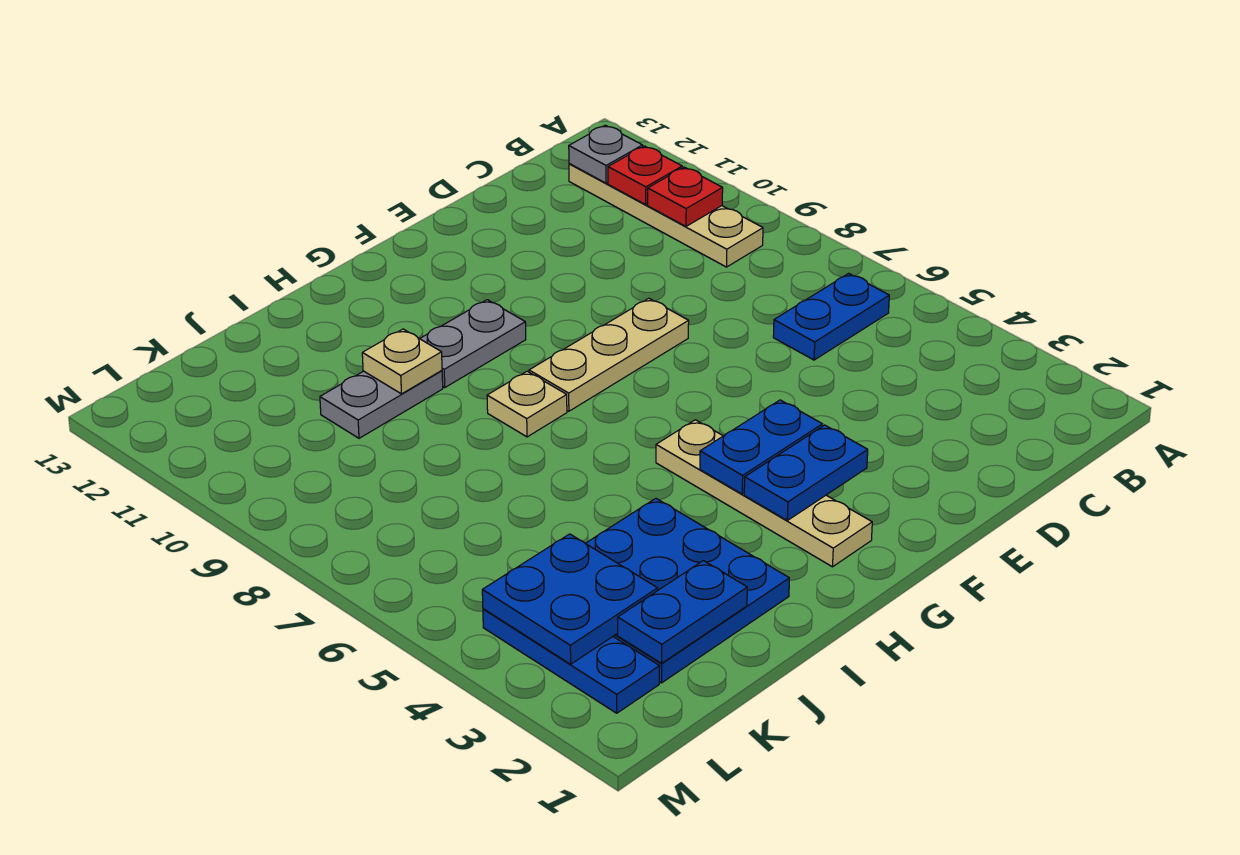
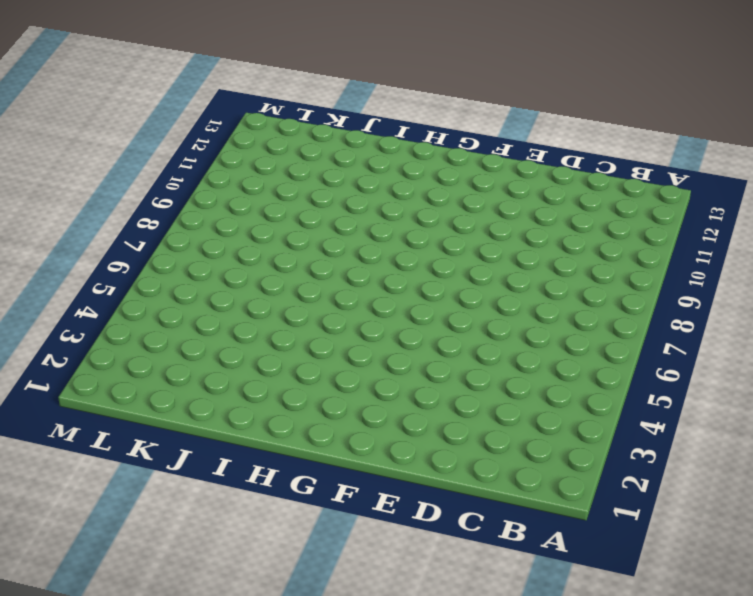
none -> blue 1x2 plate [773,273,889,360]
none -> tan 1x4 plate [569,164,763,267]
none -> tan 1x3 plate [529,298,689,411]

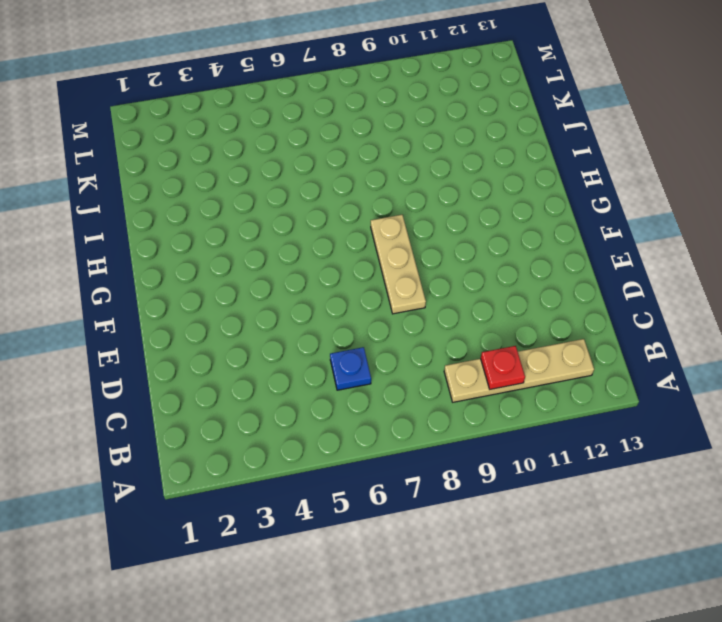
blue 1x1 plate [330,347,371,390] -> blue 1x2 plate [773,273,889,360]
none -> tan 1x4 plate [656,420,872,567]
none -> grey 1x2 plate [420,300,526,387]
none -> tan 1x1 plate [487,371,567,437]

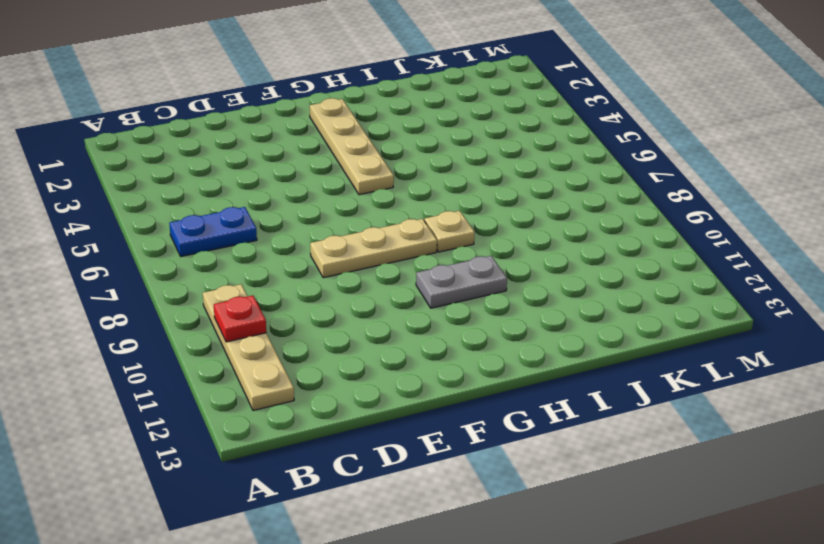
none -> blue 3x3 plate [585,498,789,683]
none -> grey 1x2 plate [320,371,443,438]
none -> blue 1x3 plate [483,609,660,713]

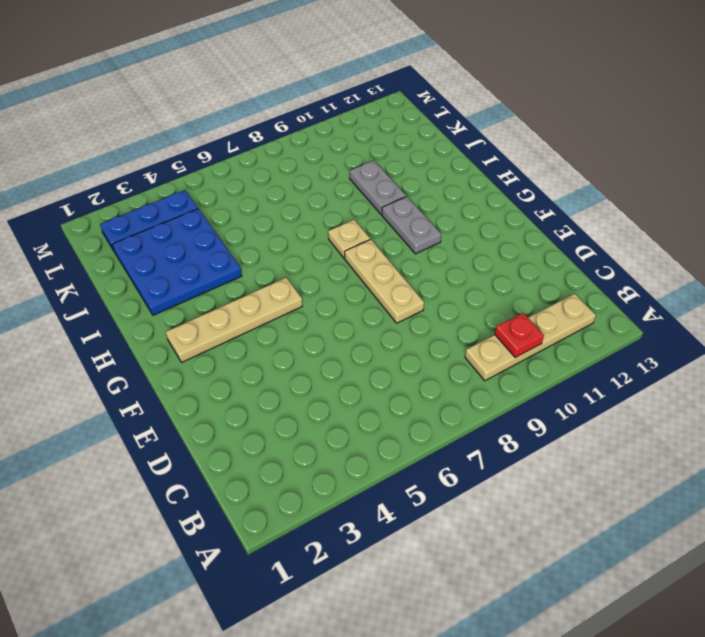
none -> blue 1x2 plate [773,273,889,360]
none -> red 1x1 plate [608,146,682,205]
none -> grey 1x1 plate [569,125,643,183]

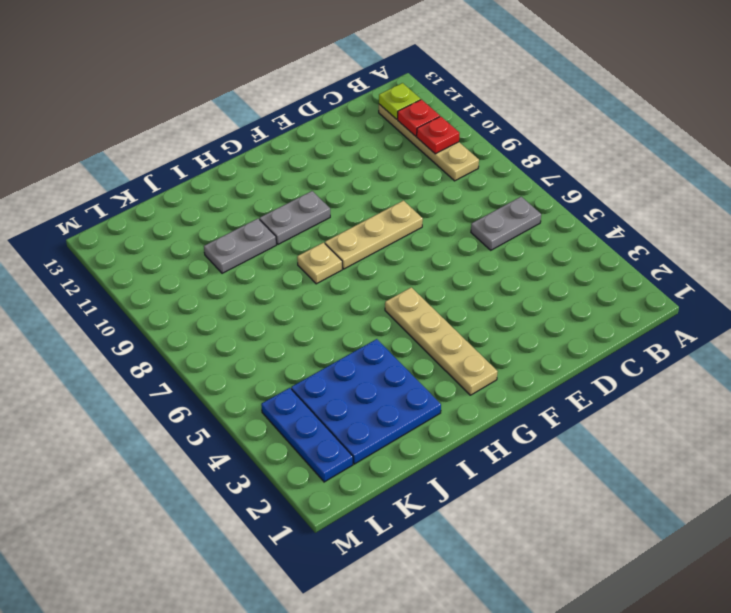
grey 1x2 plate [471,197,541,250] -> blue 1x2 plate [773,273,889,360]
lime 1x1 plate [379,83,421,119] -> grey 1x1 plate [569,125,643,183]
none -> blue 1x2 plate [744,425,868,520]
none -> blue 1x2 plate [700,400,822,494]
none -> tan 1x1 plate [362,329,442,394]

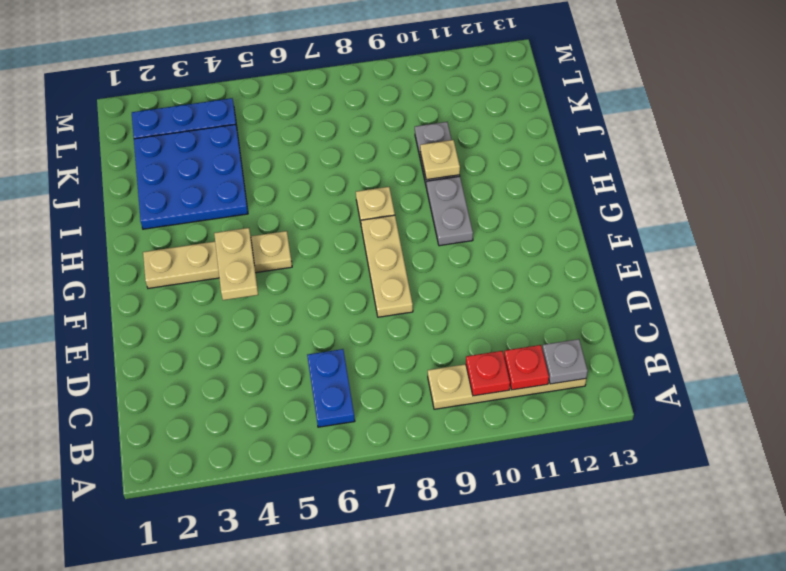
tan 1x2 plate [214,228,258,300] -> blue 1x2 plate [700,400,822,494]
none -> blue 1x2 plate [744,425,868,520]
none -> blue 1x2 plate [618,561,747,663]
none -> blue 2x2 plate [482,534,658,664]

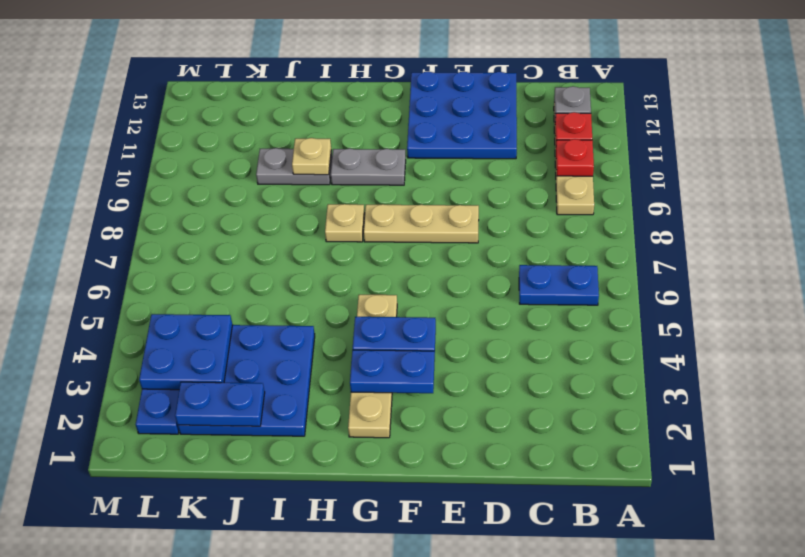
blue 3x3 plate [407,72,517,159] -> none

